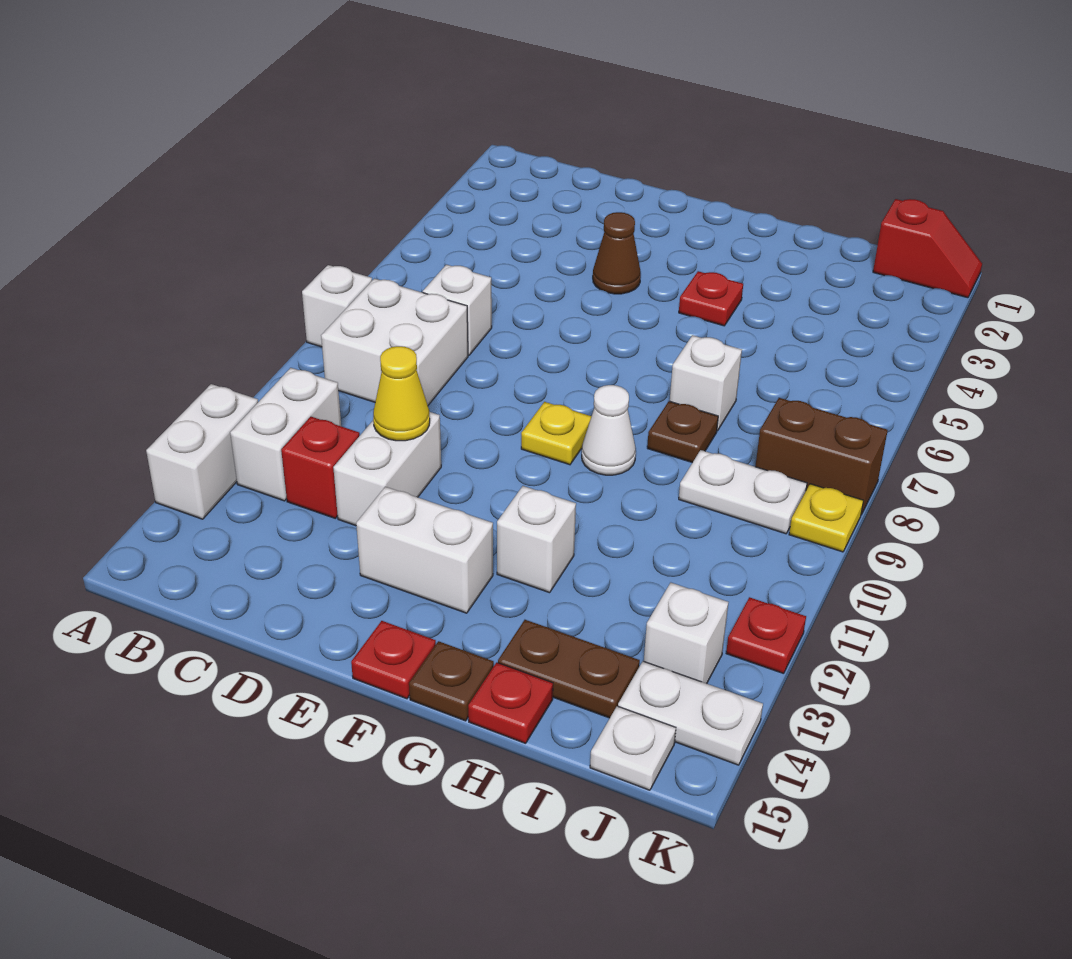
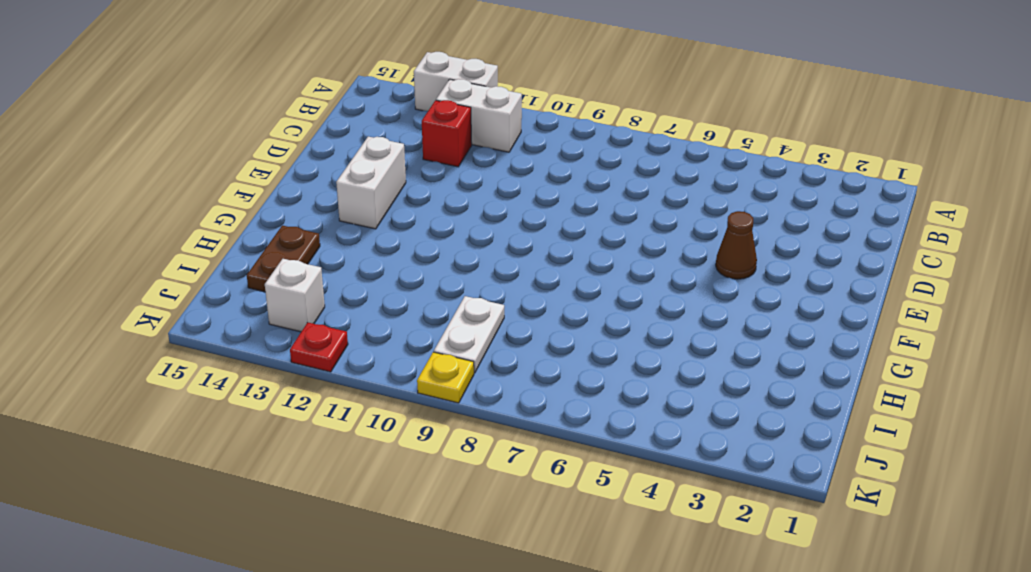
none -> white 1x1 brick [302,265,372,347]
none -> white 2x2 brick [321,279,468,405]
none -> white 1x1 brick [423,265,492,355]

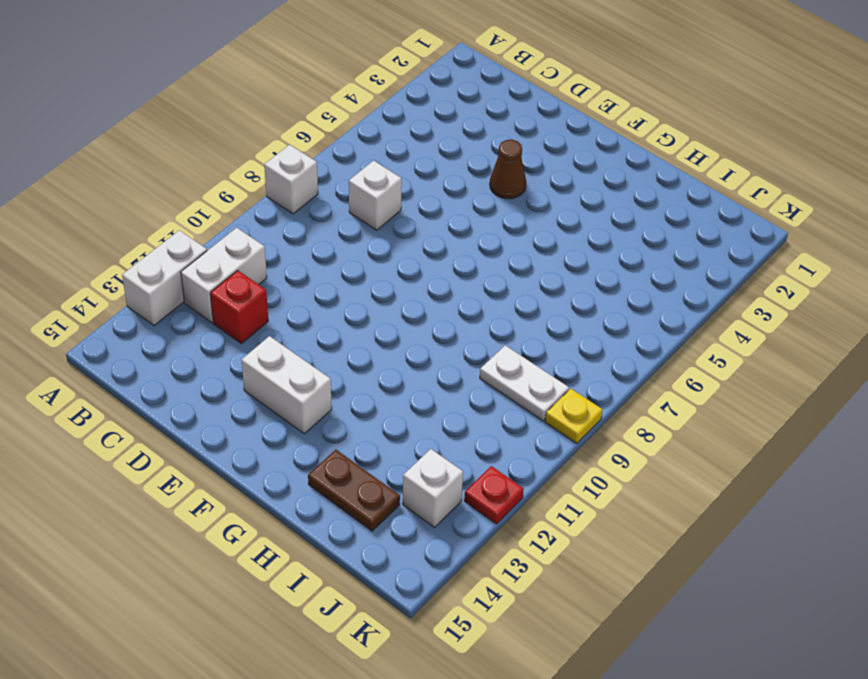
none -> white 2x2 brick [321,279,468,405]
none -> white 1x2 brick [333,412,441,526]
none -> yellow 1x1 plate [521,402,592,465]

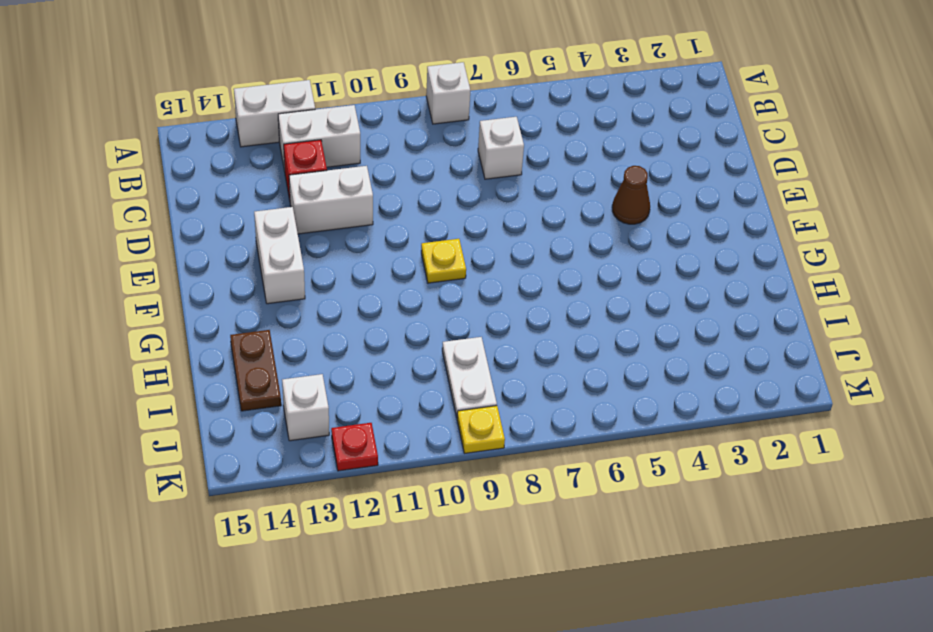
none -> white 2x2 brick [321,279,468,405]
none -> red 1x1 plate [351,621,436,699]
none -> red 1x1 plate [679,271,743,326]

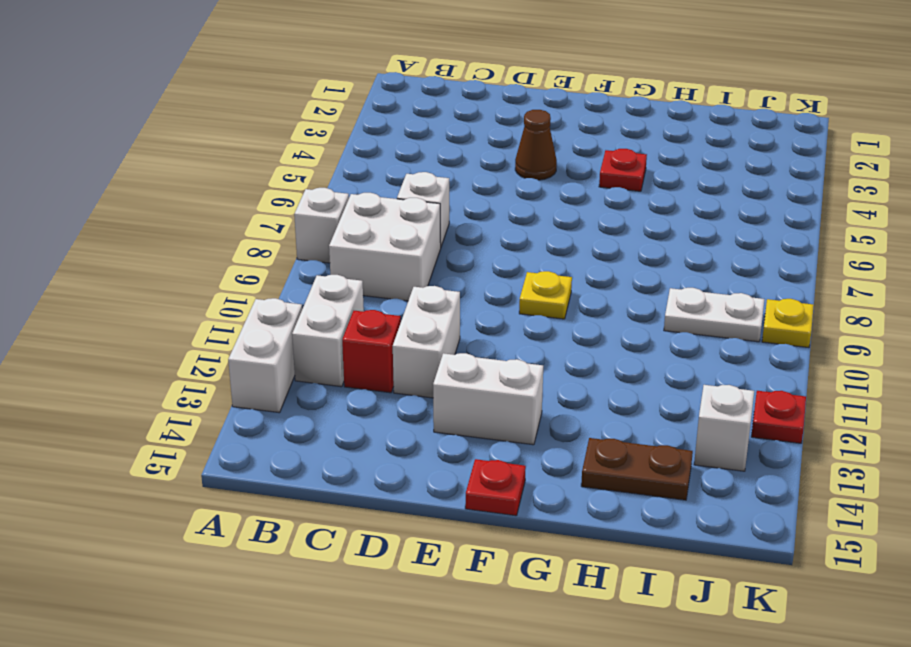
none -> white 1x1 cone [582,385,636,475]
none -> white 1x1 brick [497,486,576,593]
none -> brown 1x1 plate [409,641,494,721]

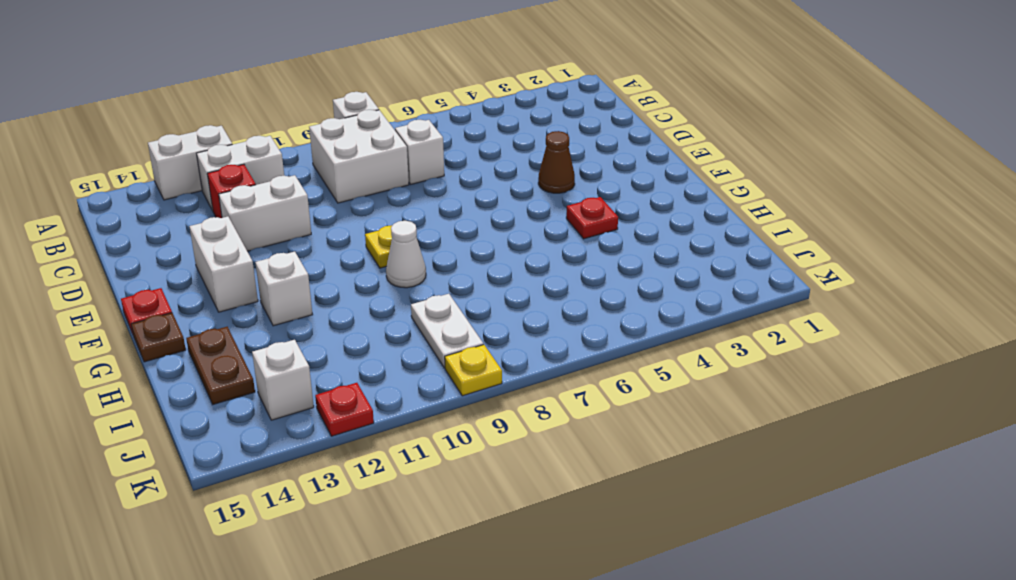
none -> white 1x1 brick [670,335,742,431]
none -> brown 1x1 plate [647,401,718,463]
none -> red 1x1 plate [468,662,553,743]

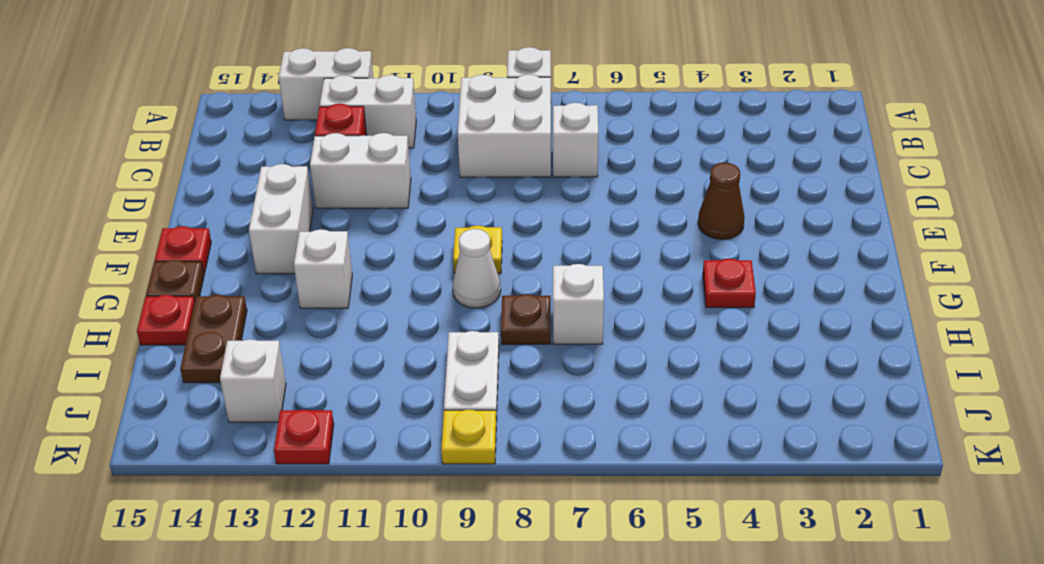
none -> red 1x2 slope [873,199,982,298]
none -> brown 1x2 brick [755,398,888,515]
none -> white 1x2 plate [618,661,763,765]

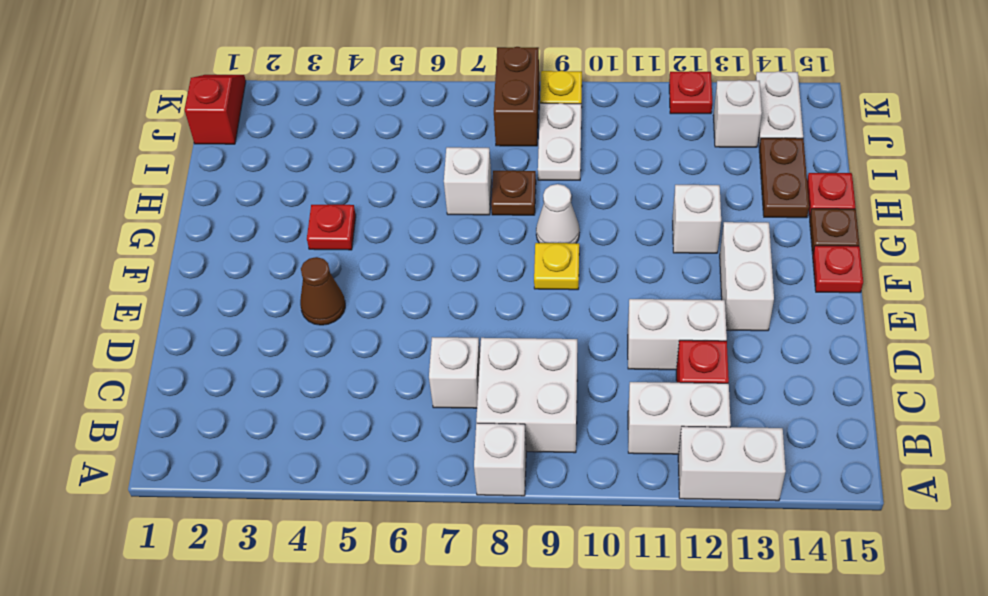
none -> white 1x1 plate [590,706,676,790]
none -> yellow 1x1 cone [373,346,430,441]

